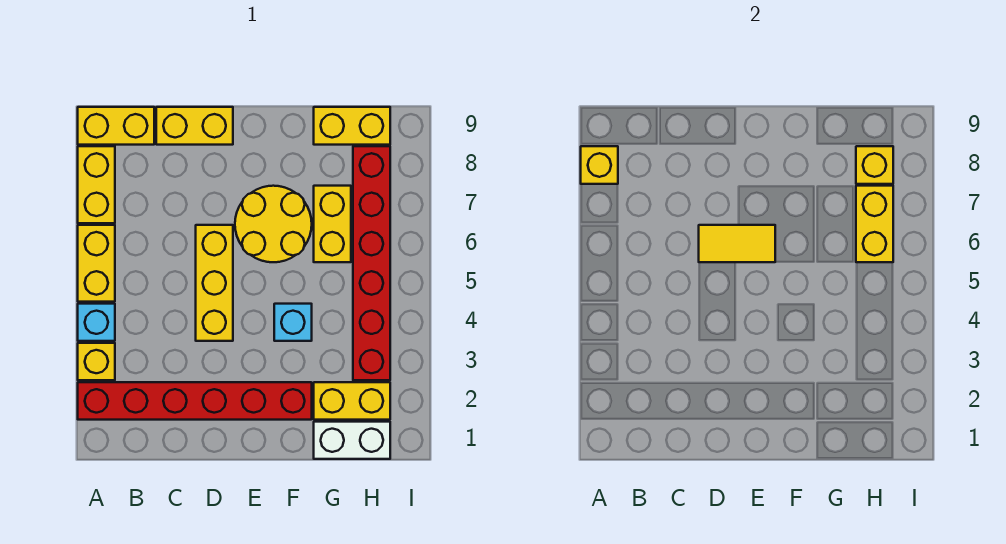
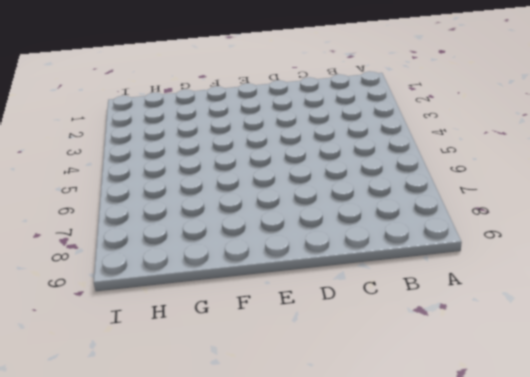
none -> red 1x6 brick [78,382,312,420]
none -> yellow 1x1 brick [78,343,115,380]
none -> cyan 1x1 brick [78,304,115,341]

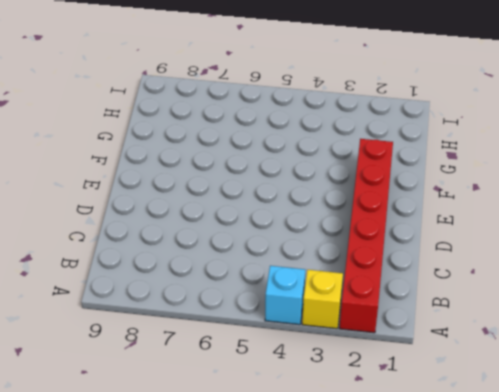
none -> yellow 1x2 brick [78,225,115,302]
none -> yellow 1x2 brick [78,146,115,223]
none -> yellow 1x2 brick [78,107,154,145]

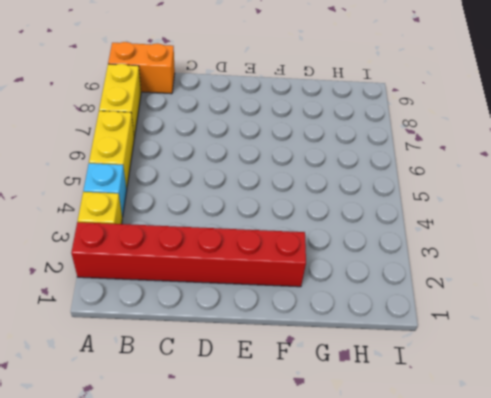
orange 1x2 brick [108,42,175,94] -> yellow 1x2 brick [78,107,154,145]
none -> yellow 1x2 brick [156,107,233,145]
none -> yellow 1x3 brick [196,225,233,341]
none -> yellow 2x2 round brick [235,186,312,262]

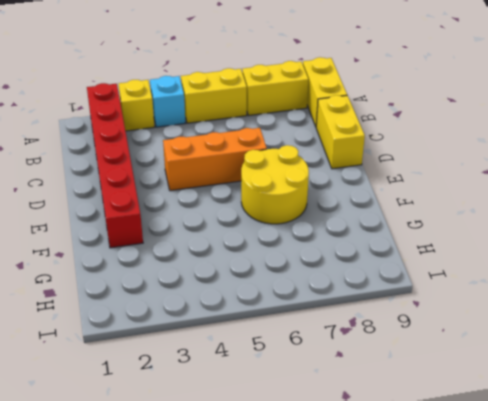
orange 1x3 brick [163,128,267,191] -> yellow 1x3 brick [196,225,233,341]
none -> cyan 1x1 brick [274,304,312,341]
none -> white 1x2 brick [314,422,390,459]
none -> yellow 1x2 brick [314,382,390,420]

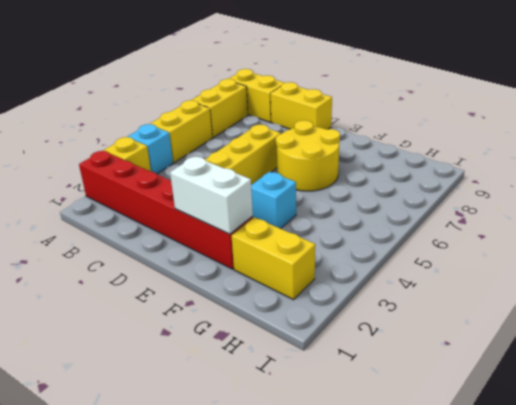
white 1x2 brick [170,156,253,234] -> white 1x2 brick moved to [314,422,390,459]
none -> yellow 1x2 brick [314,186,351,262]
none -> yellow 1x2 brick [314,107,390,145]
none -> red 1x6 brick [353,146,390,380]

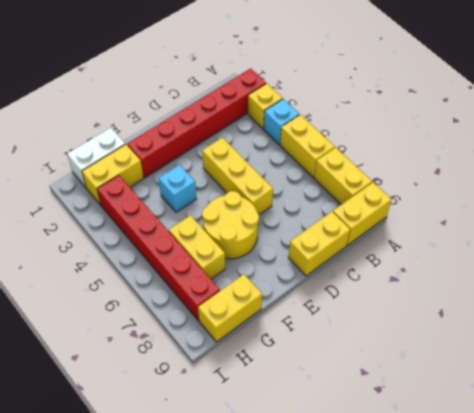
none -> yellow 1x1 brick [581,146,618,184]
none -> yellow 1x2 tile [699,225,775,262]
none -> yellow 1x2 brick [856,186,893,262]

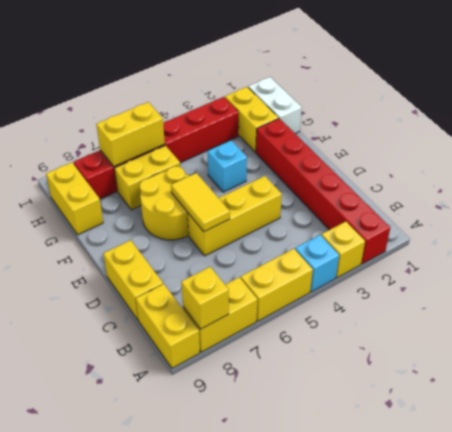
none -> yellow 1x1 brick [856,146,893,184]

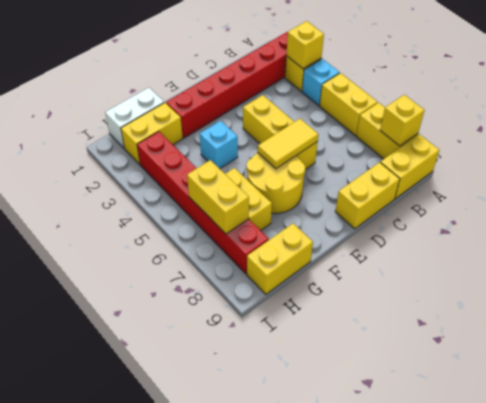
yellow 1x1 brick [286,21,324,69] -> yellow 1x1 brick moved to [856,146,893,184]

